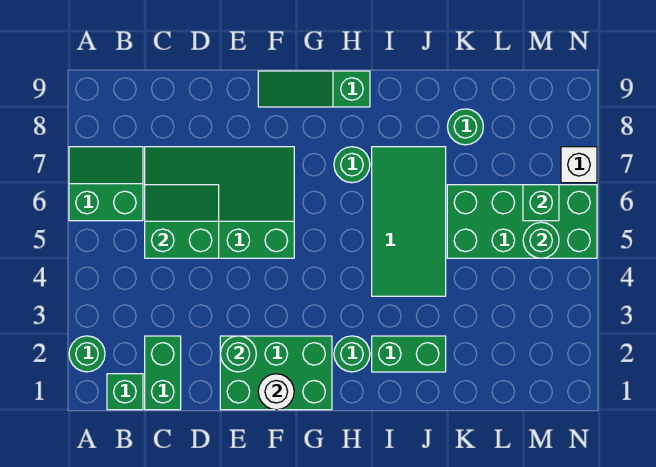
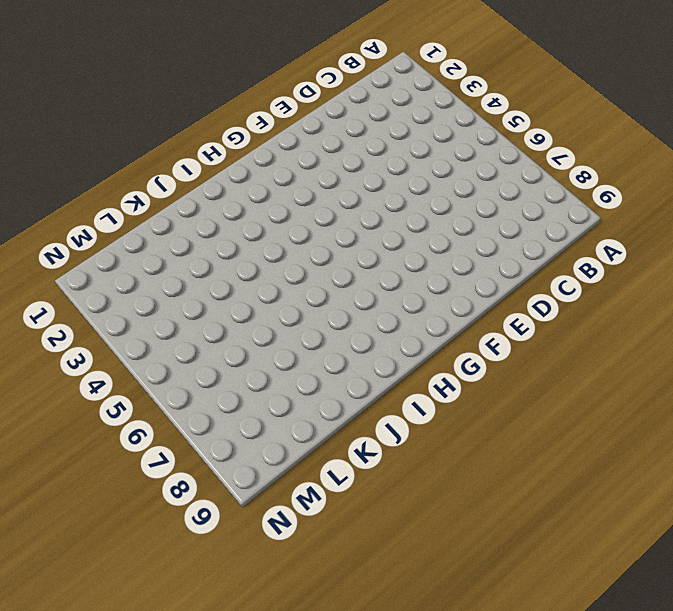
none -> green 1x1 round brick [69,336,105,372]
none -> green 2x2 slope [69,147,143,221]
none -> green 1x1 brick [107,374,143,410]

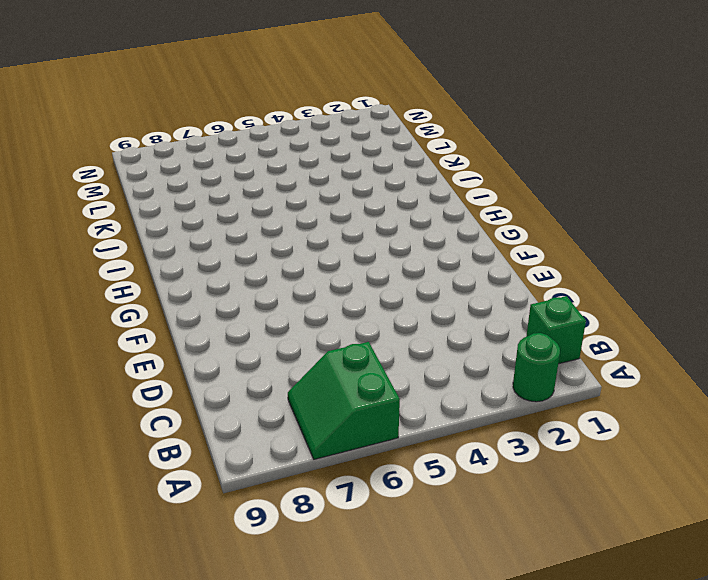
none -> green 1x2 brick [145,336,181,410]
none -> green 3x4 slope [145,147,294,258]
none -> green 2x3 brick [220,336,332,410]

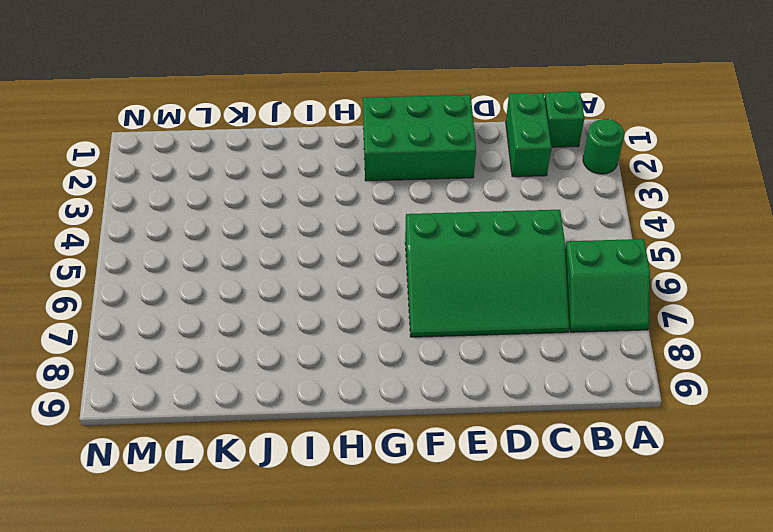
none -> green 1x3 slope [258,71,370,107]
none -> green 1x1 round brick [334,336,370,372]
none -> green 1x1 round brick [334,147,370,183]

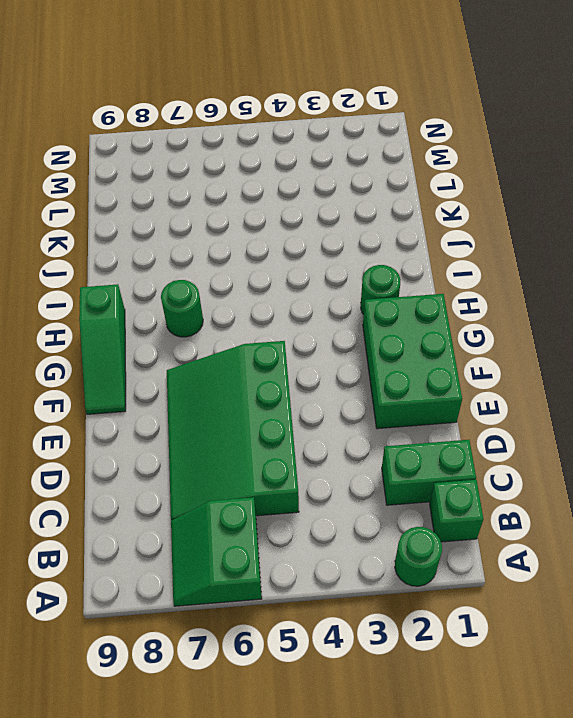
none -> green 1x2 brick [372,336,446,372]
none -> green 2x4 tile [372,147,446,296]
none -> green 2x4 brick [447,185,597,258]

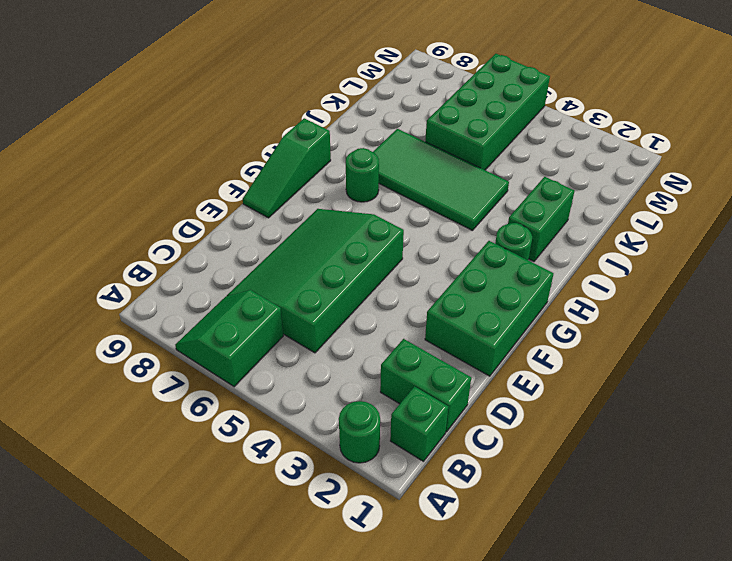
none -> green 1x1 round brick [448,109,483,145]
none -> white 1x1 brick [561,147,597,183]
none -> green 2x2 slope [145,185,219,258]

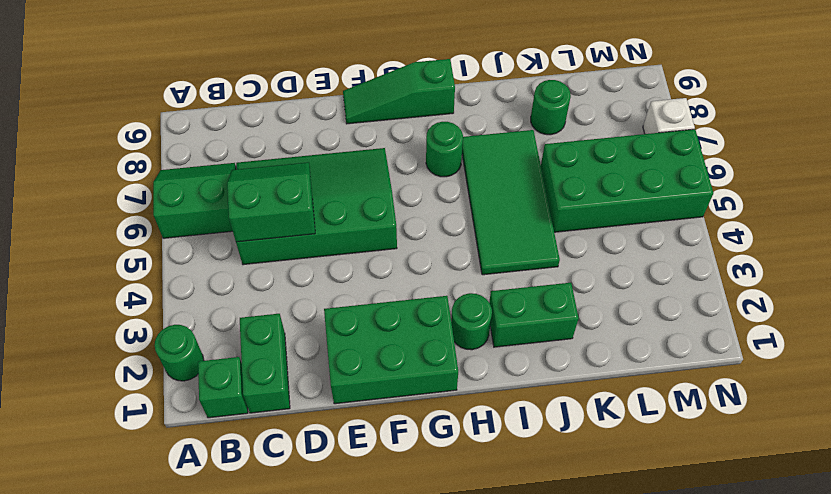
none -> green 1x1 round brick [220,336,256,372]
none -> white 1x1 round brick [258,374,294,410]
none -> green 1x1 round brick [523,222,559,258]

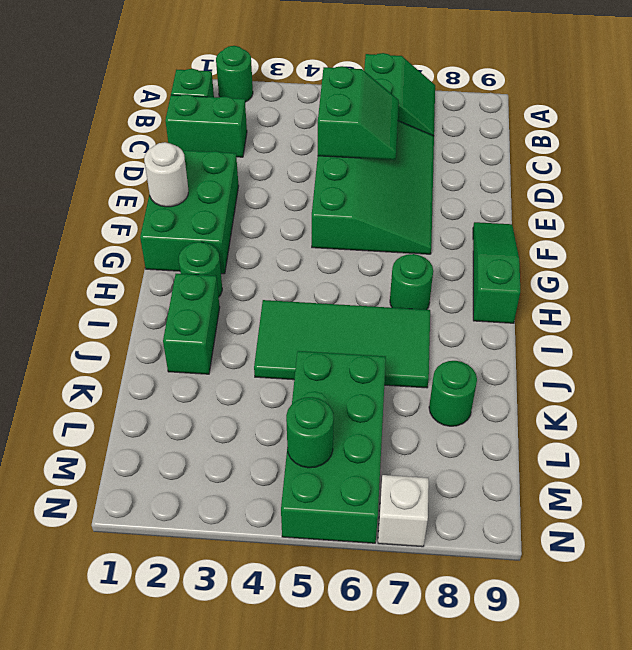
none -> green 1x1 round brick [220,336,256,372]
none -> green 1x1 brick [523,185,559,221]

